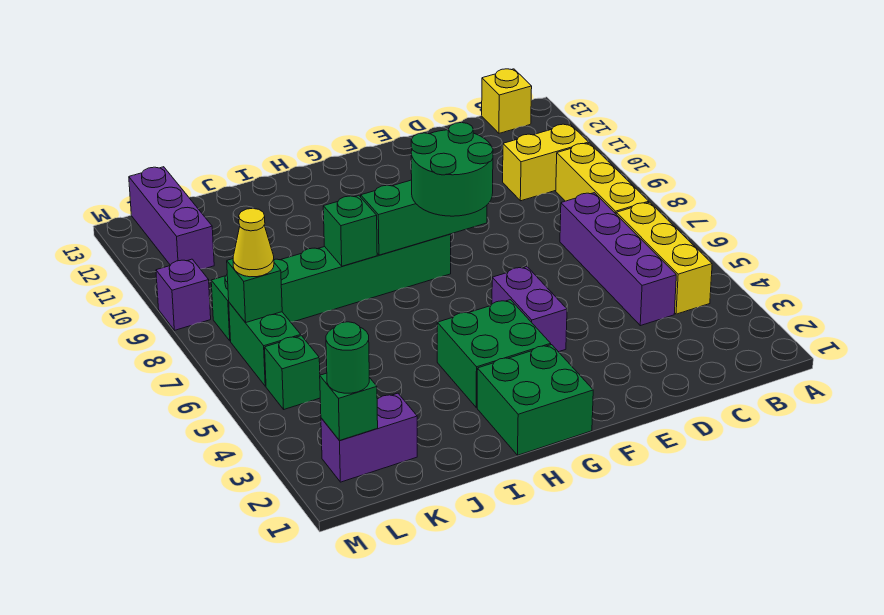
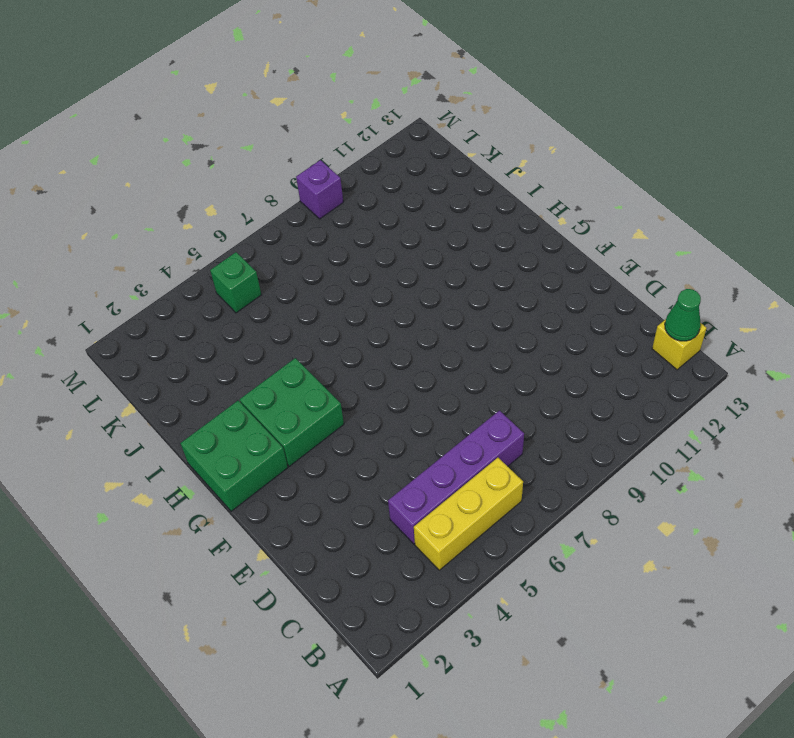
green 1x1 cone [665,289,701,341] -> none
none -> yellow 1x3 brick [556,143,649,214]
none -> yellow 1x2 brick [503,124,589,201]
none -> purple 1x2 brick [492,267,567,352]

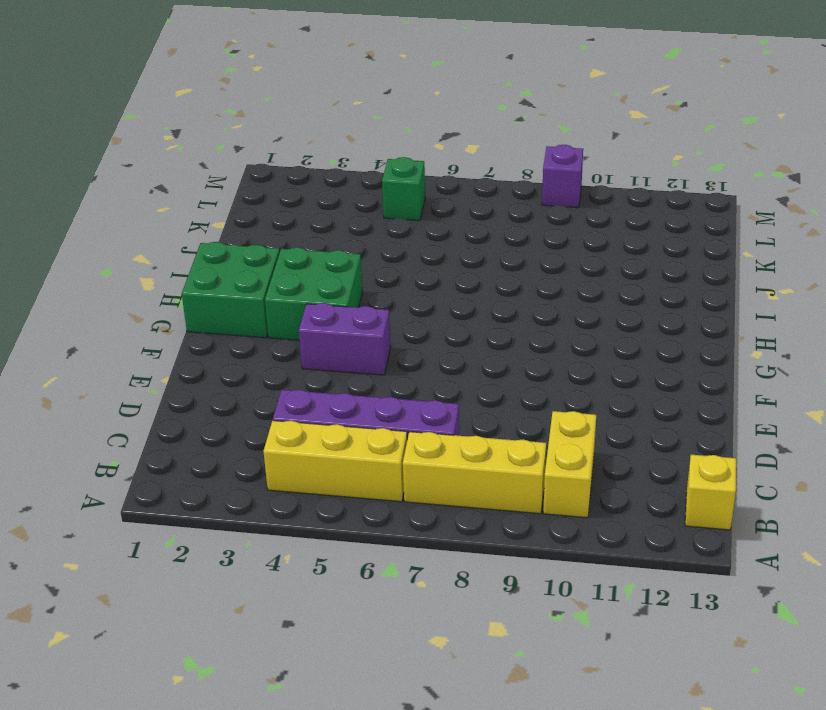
none -> green 1x6 brick [211,234,451,341]
none -> purple 1x2 brick [321,393,417,482]
none -> green 1x2 brick [229,303,301,386]

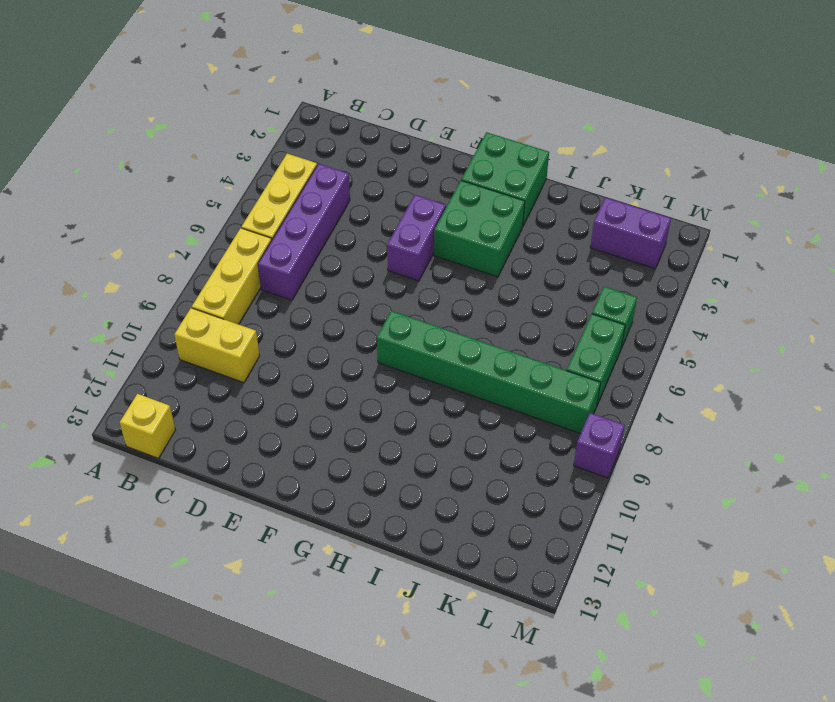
none -> purple 1x3 brick [129,167,214,269]
none -> green 1x3 brick [361,180,487,255]
none -> green 1x1 brick [323,195,377,266]

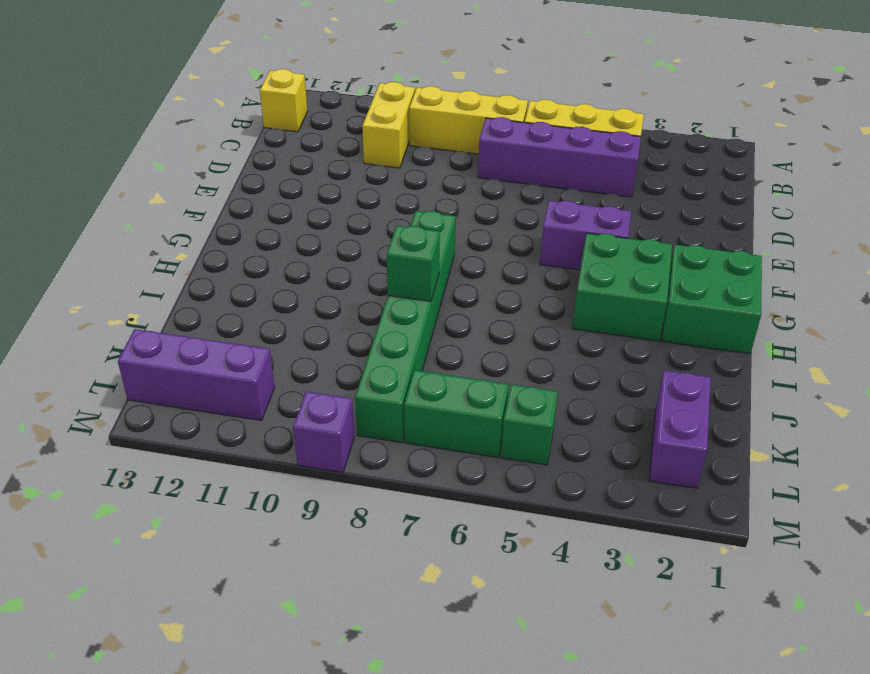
none -> green 1x3 brick [361,180,487,255]
none -> green 1x1 brick [320,373,378,441]
none -> green 1x1 brick [227,259,282,323]

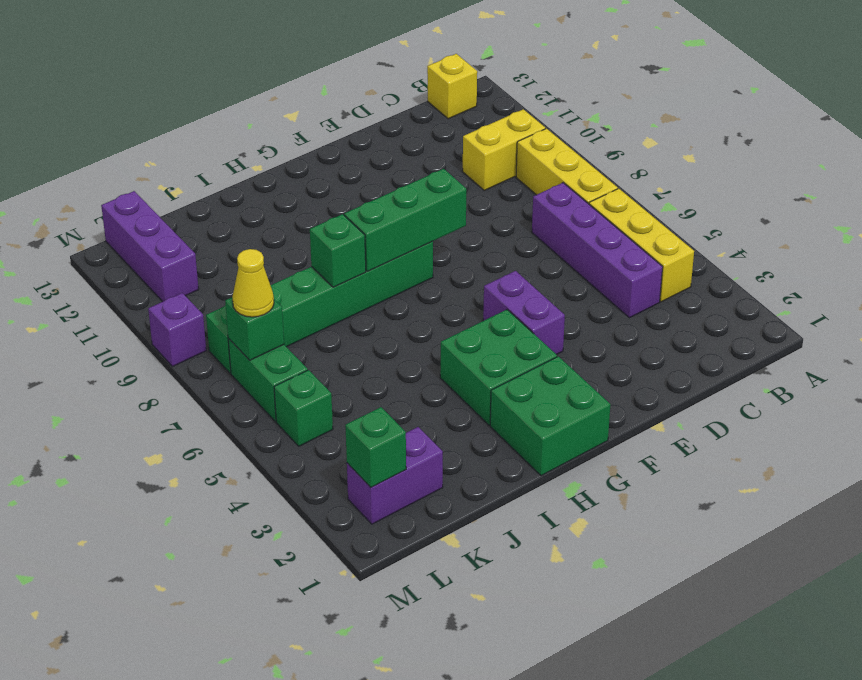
none -> green 2x2 round brick [411,122,493,216]
none -> green 1x1 round brick [326,322,369,393]

